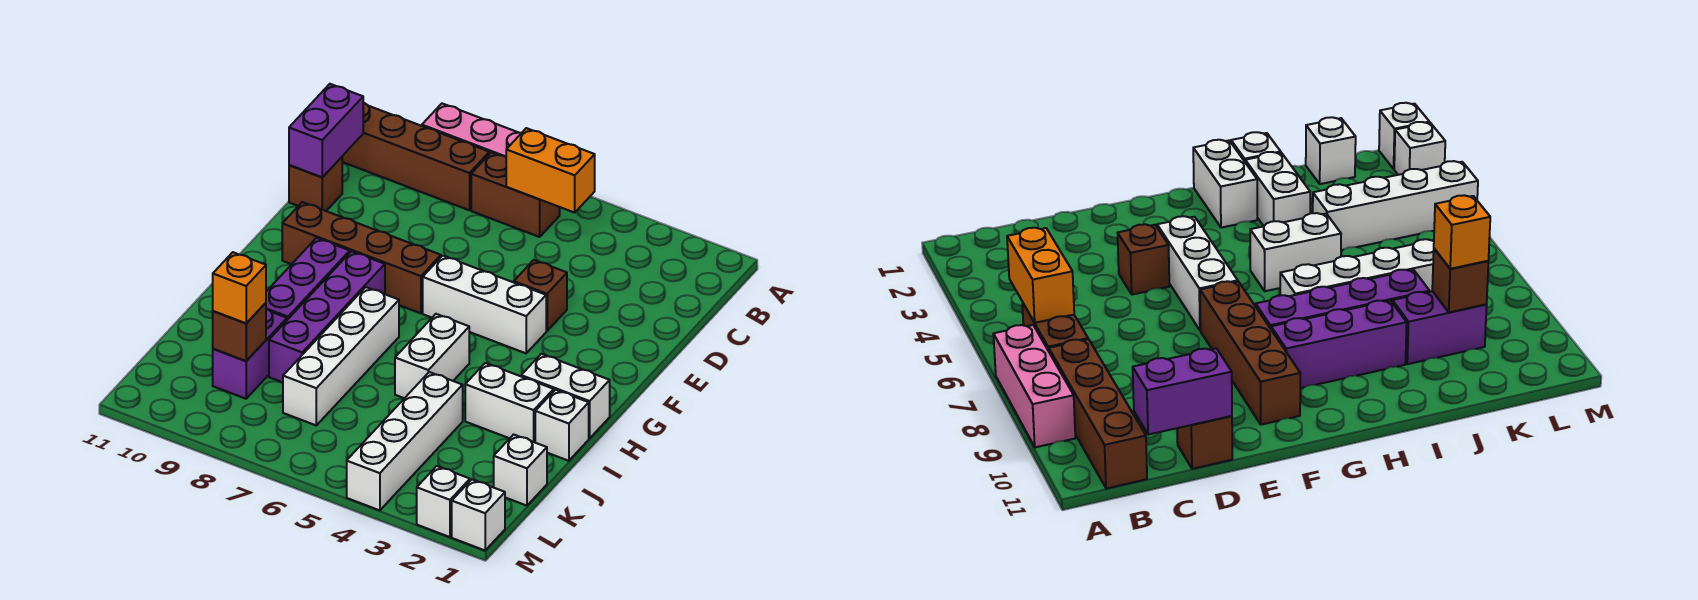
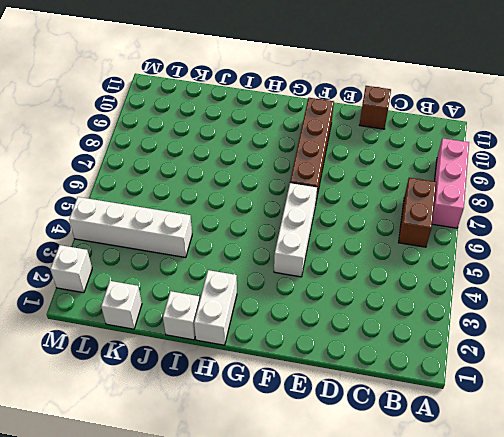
none -> brown 1x4 brick [342,103,489,210]
none -> brown 1x1 brick [514,260,567,331]
none -> purple 1x4 brick [269,251,385,382]

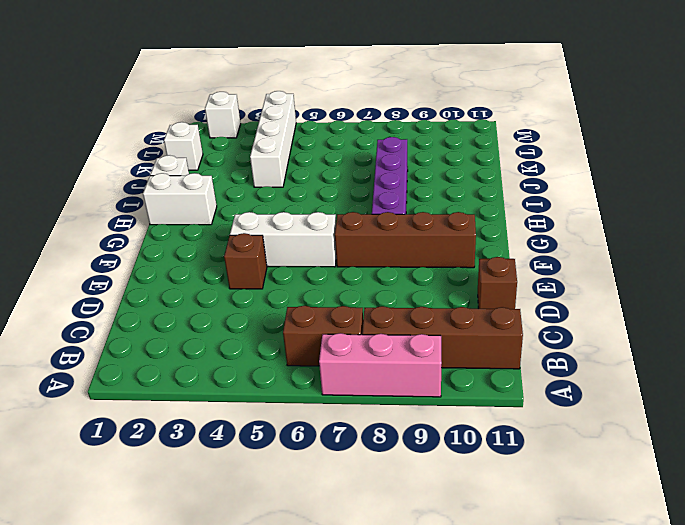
none -> purple 1x3 brick [266,238,350,320]
none -> white 1x2 brick [395,314,469,398]
none -> white 1x4 brick [283,287,399,425]

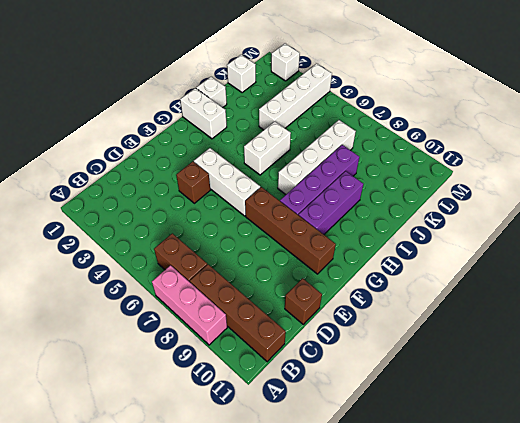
none -> white 1x2 brick [465,363,554,442]
none -> purple 1x2 brick [213,309,287,399]
none -> white 1x1 brick [452,480,505,550]

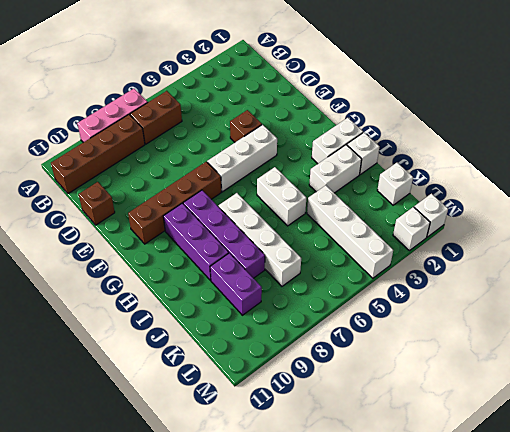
none -> orange 1x2 brick [506,128,595,213]
none -> purple 1x2 brick [289,84,363,177]
none -> brown 1x1 brick [213,303,266,361]

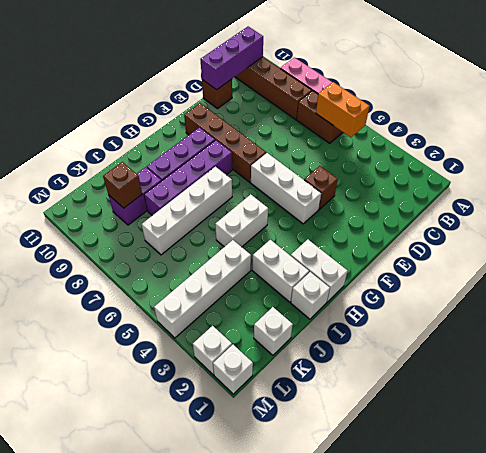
purple 1x3 brick [200,27,263,90] -> purple 1x2 brick [289,84,363,177]
none -> orange 1x1 brick [213,252,266,323]

